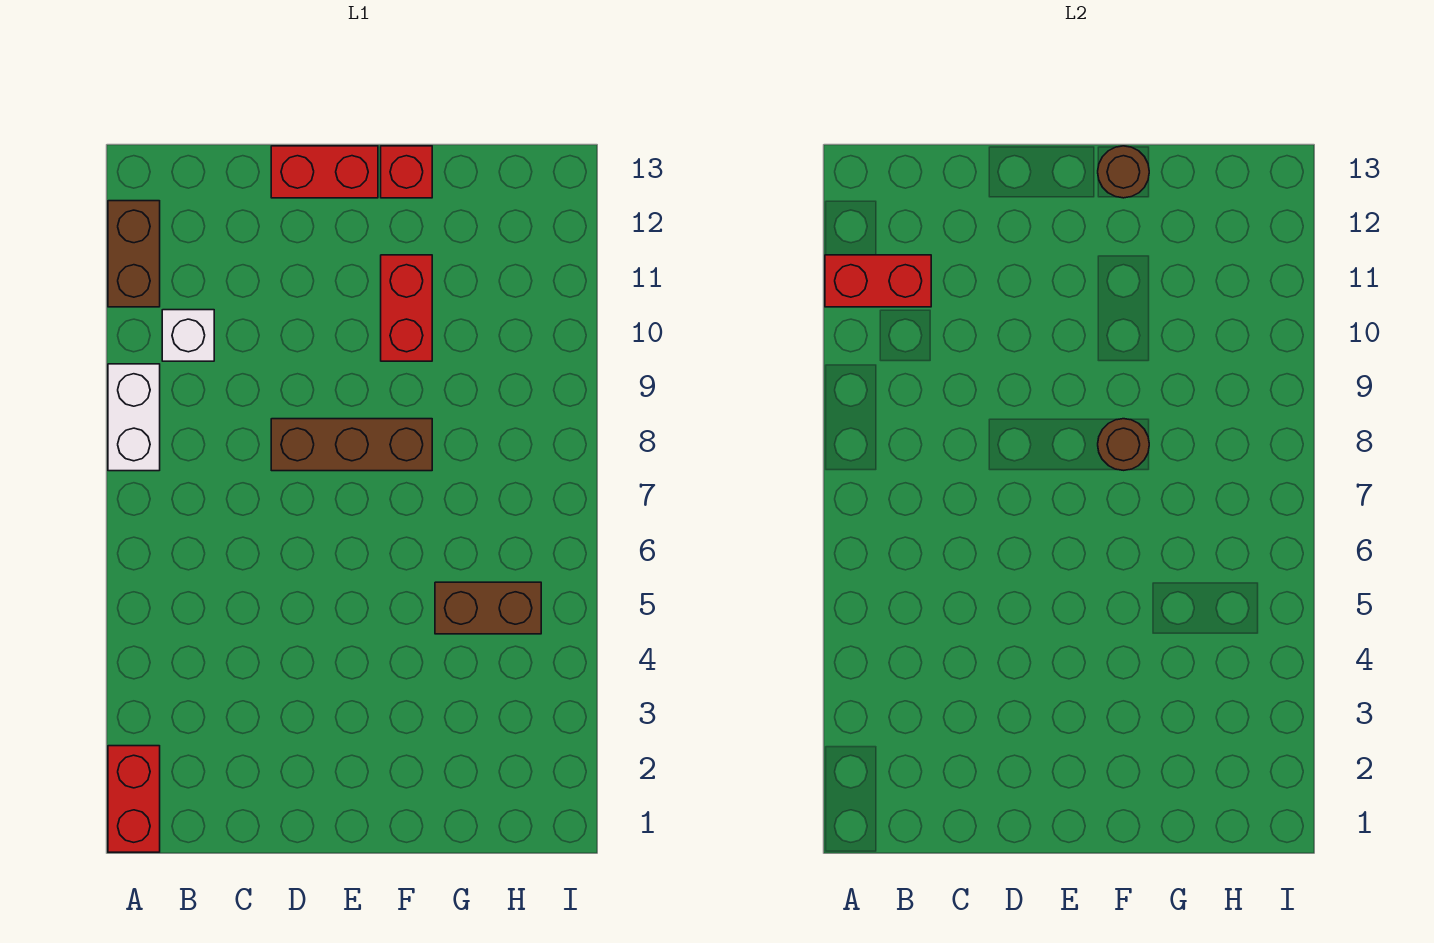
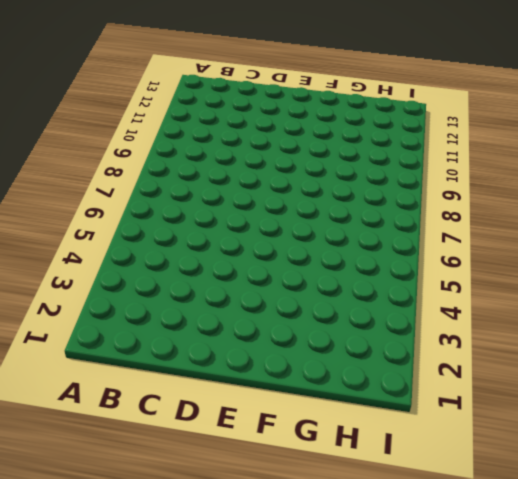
none -> red 1x2 brick [108,746,160,852]
none -> white 1x2 brick [108,364,160,471]
none -> brown 1x2 brick [108,201,160,307]

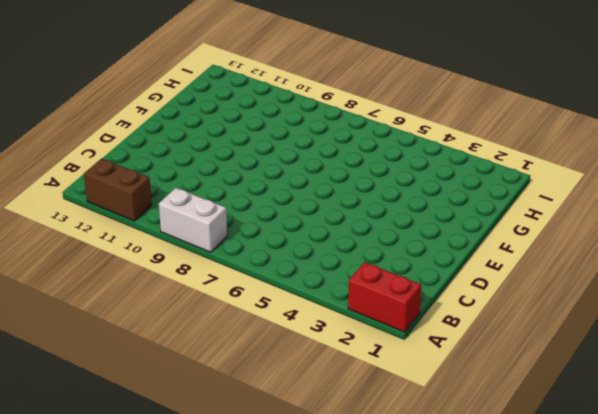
none -> white 1x1 brick [162,310,214,361]
none -> brown 1x3 brick [271,419,432,471]
none -> red 1x2 brick [271,146,378,198]

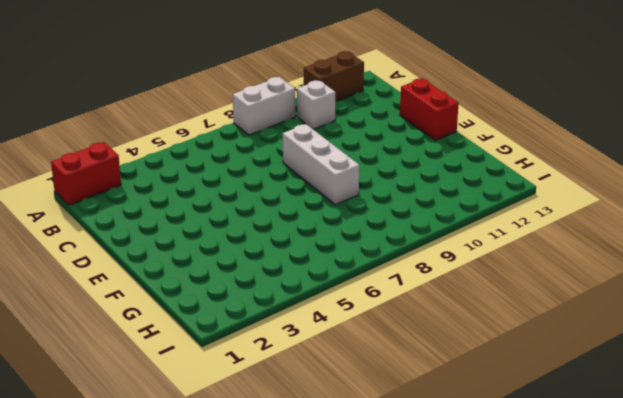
white 1x3 brick [283,124,359,205] -> brown 1x3 brick [271,419,432,471]
none -> red 1x2 brick [381,255,432,361]
none -> red 1x1 brick [381,146,432,198]
none -> brown 1x2 brick [435,582,541,634]

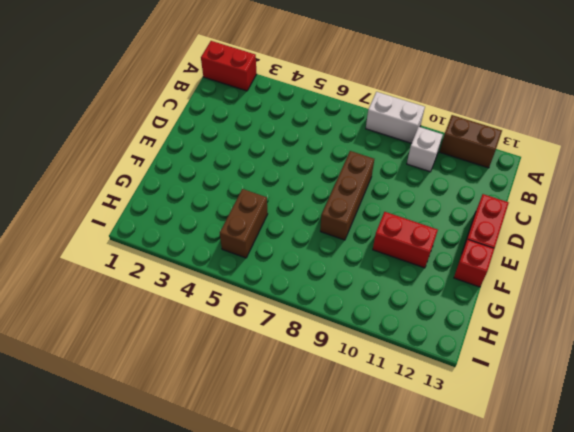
none -> red 1x2 brick [825,255,931,307]
none -> brown 1x1 round brick [1098,419,1149,470]
none -> brown 1x1 round brick [1098,146,1149,198]

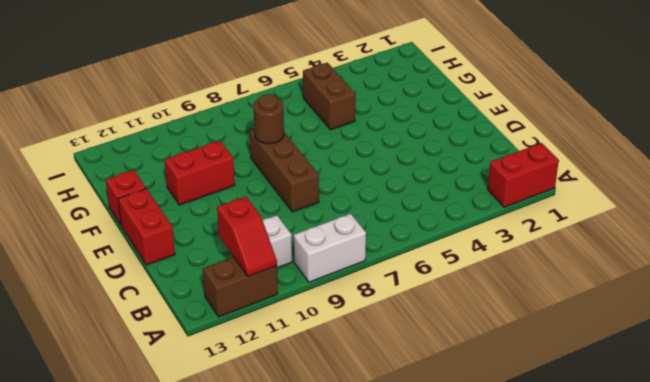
red 1x2 slope [217,196,277,277] -> red 1x2 brick [825,255,931,307]
none -> brown 1x1 round brick [1098,146,1149,198]

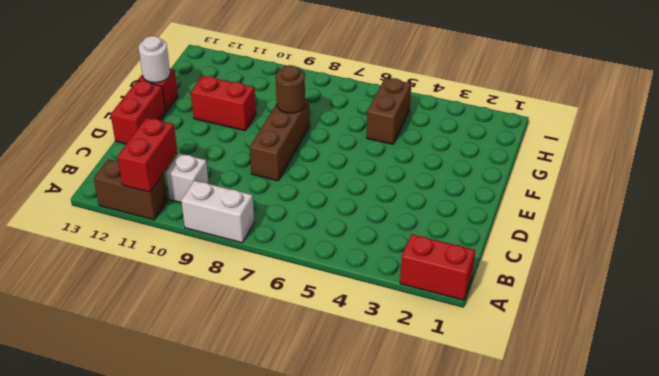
white 1x1 round brick [139,36,170,83] -> brown 1x1 round brick [1098,146,1149,198]

